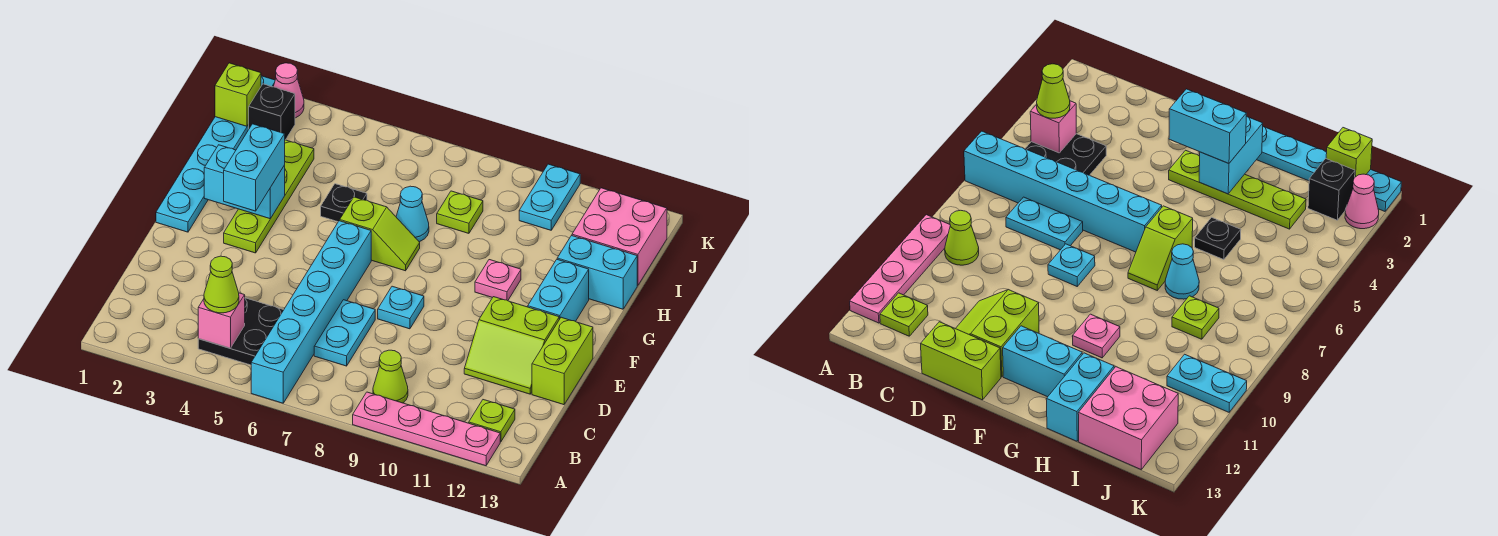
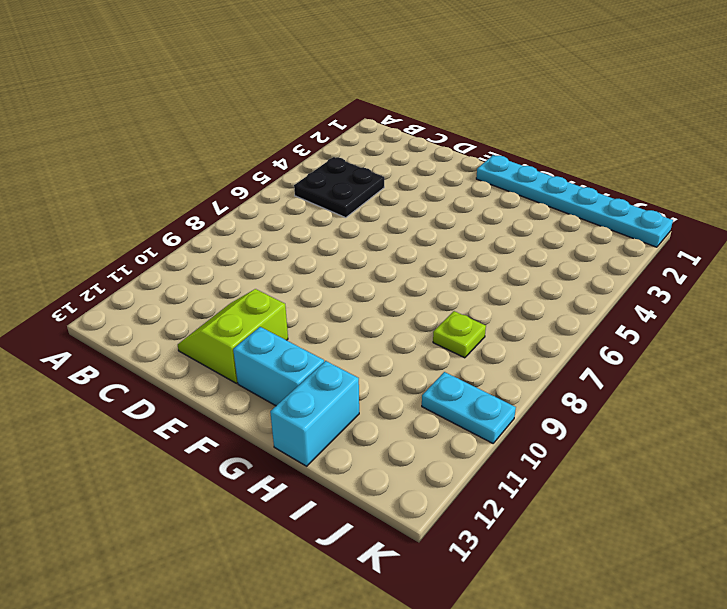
none -> cyan 1x6 brick [251,221,371,403]
none -> pink 1x4 plate [353,392,500,466]
none -> lime 1x1 cone [373,350,408,403]

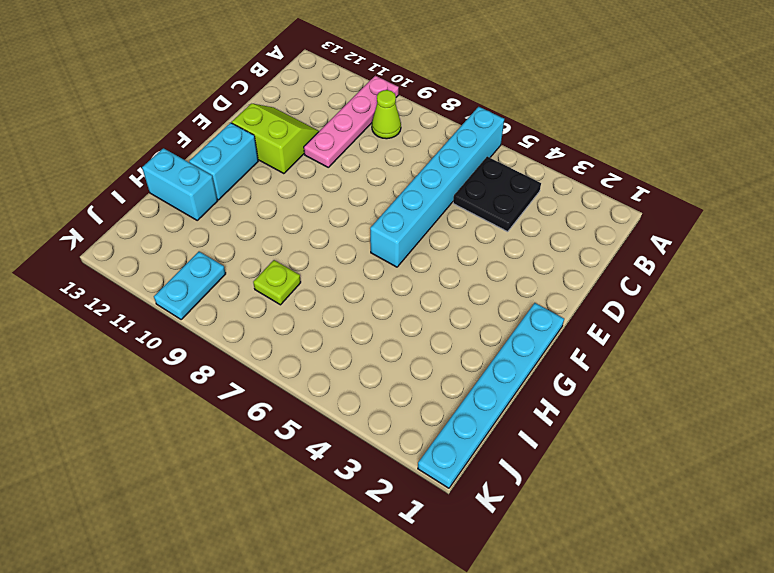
pink 1x4 plate [304,76,399,167] -> pink 1x4 plate turned to [353,392,500,466]
none -> lime 1x1 plate [469,400,515,442]
none -> cyan 1x2 plate [314,300,375,366]
none -> lime 1x2 brick [532,317,593,405]

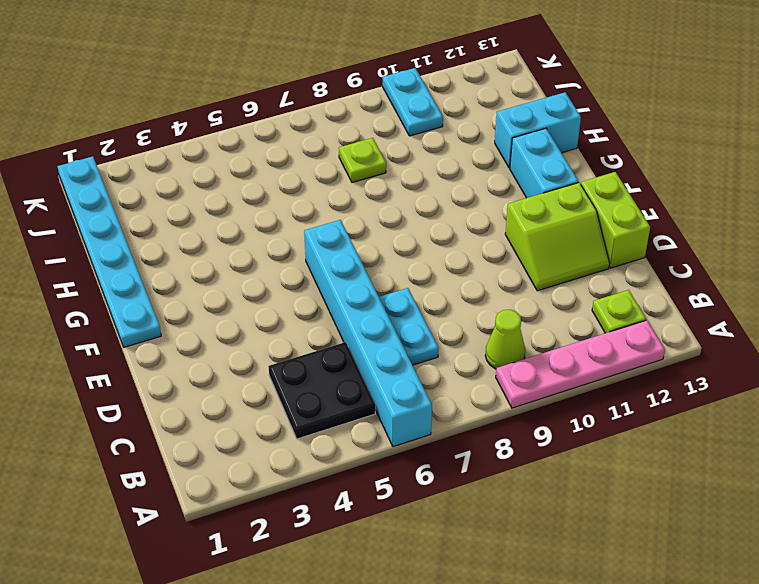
none -> cyan 1x1 plate [378,286,424,329]
none -> lime 1x4 plate [224,140,314,253]
none -> lime 1x2 slope [340,197,420,271]

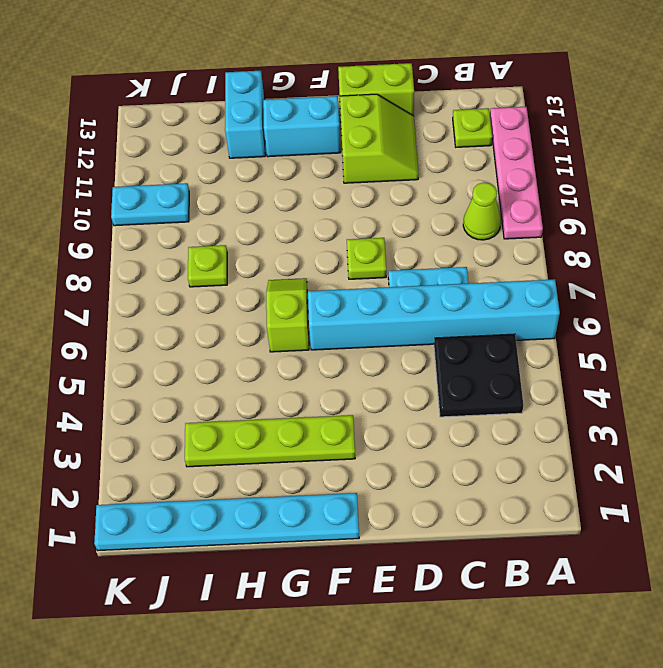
lime 1x1 plate [347,238,386,279] -> cyan 1x1 plate [378,286,424,329]
none -> pink 1x1 plate [475,260,521,301]
none -> black 1x1 plate [321,184,367,222]
none -> cyan 1x1 cone [396,186,429,242]

